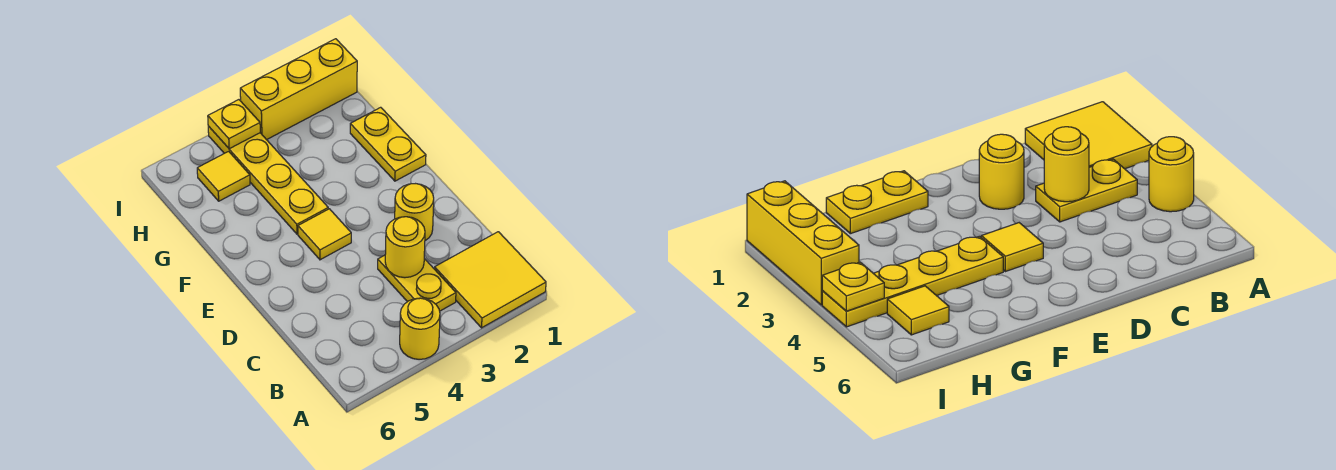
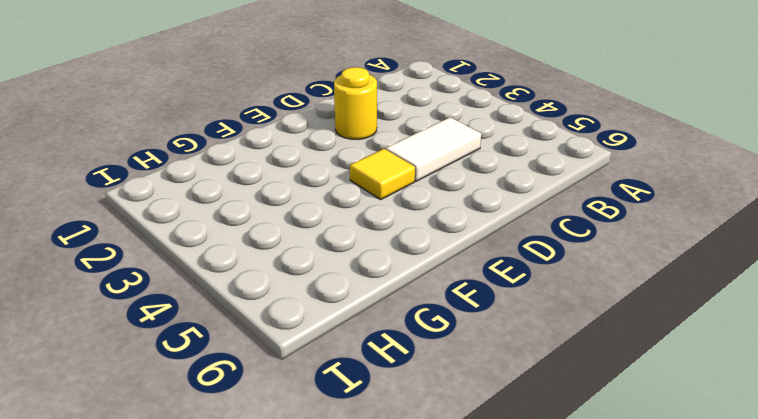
white 1x2 tile [386,117,481,181] -> none
none -> yellow 2x2 tile [435,232,546,328]
none -> yellow 1x1 round brick [400,298,440,359]

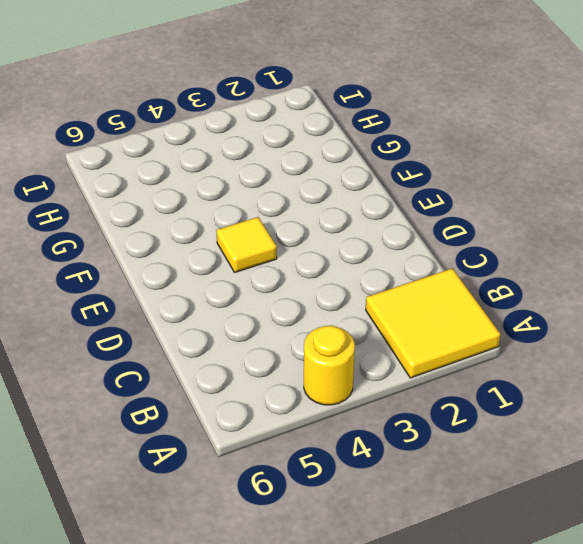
none -> yellow 1x2 plate [378,255,456,311]
none -> yellow 1x1 round brick [395,184,434,241]

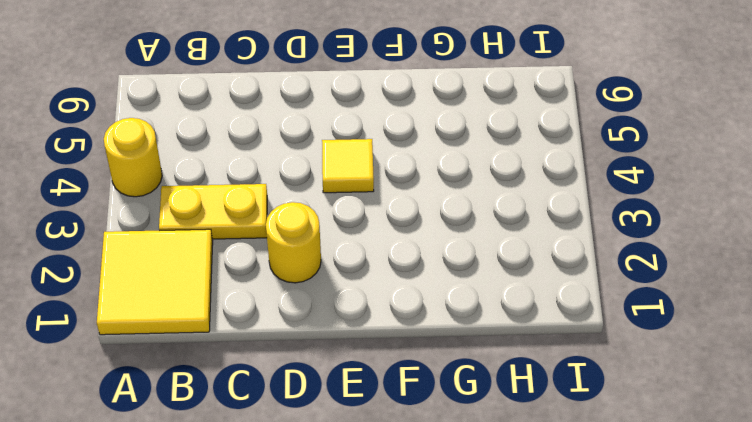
none -> yellow 1x2 plate [350,107,426,181]
none -> yellow 1x4 plate [208,126,328,234]

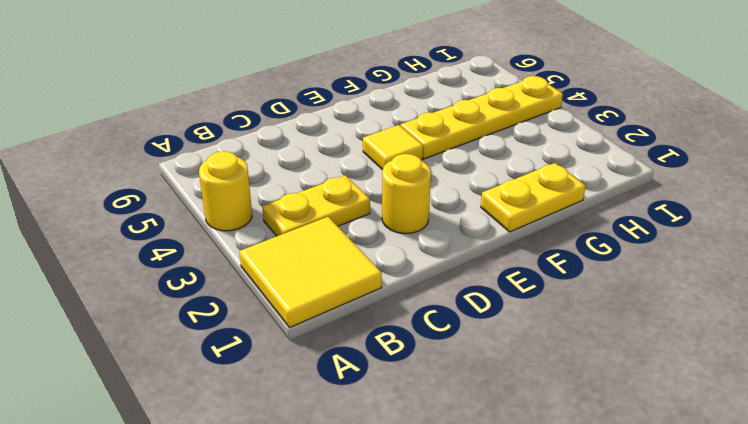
none -> yellow 1x1 tile [197,151,250,201]
none -> yellow 1x3 brick [240,39,357,140]

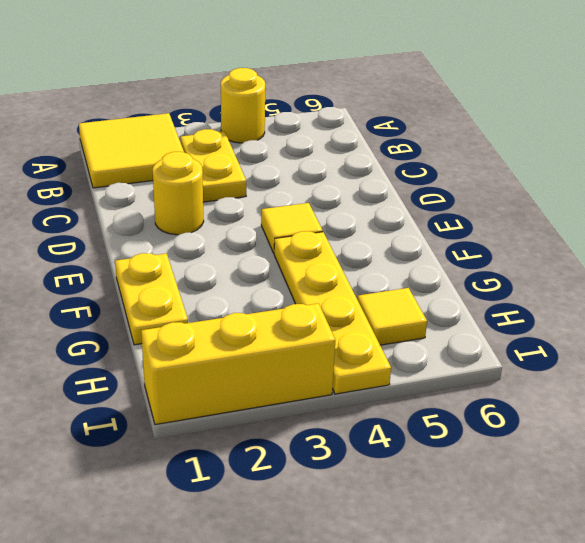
none -> yellow 1x1 round brick [385,217,425,278]
none -> yellow 1x1 plate [208,100,260,149]

